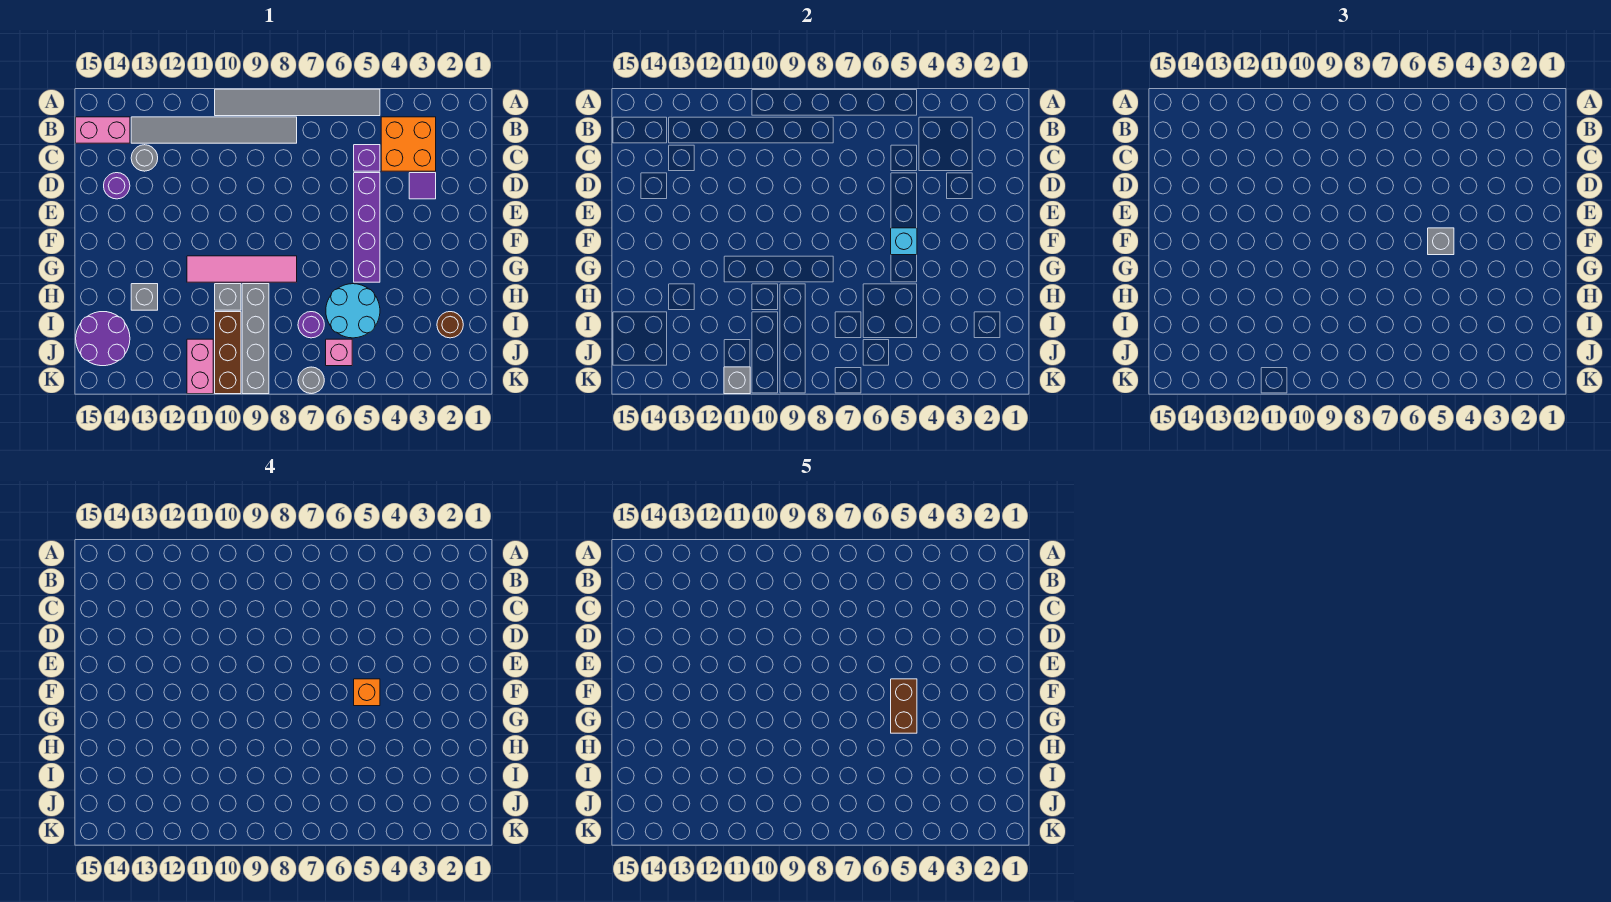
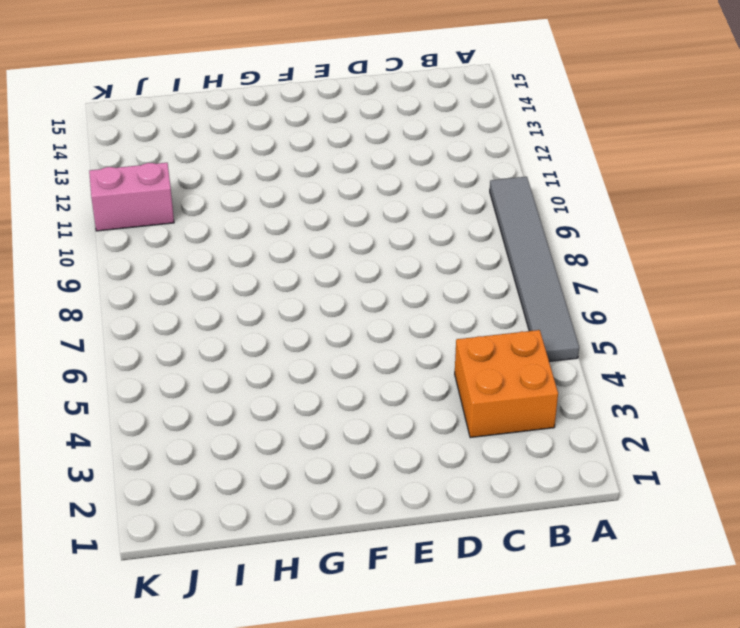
none -> grey 1x6 tile [131,117,297,143]
none -> pink 1x2 brick [76,117,130,143]
none -> purple 1x1 brick [354,145,380,171]

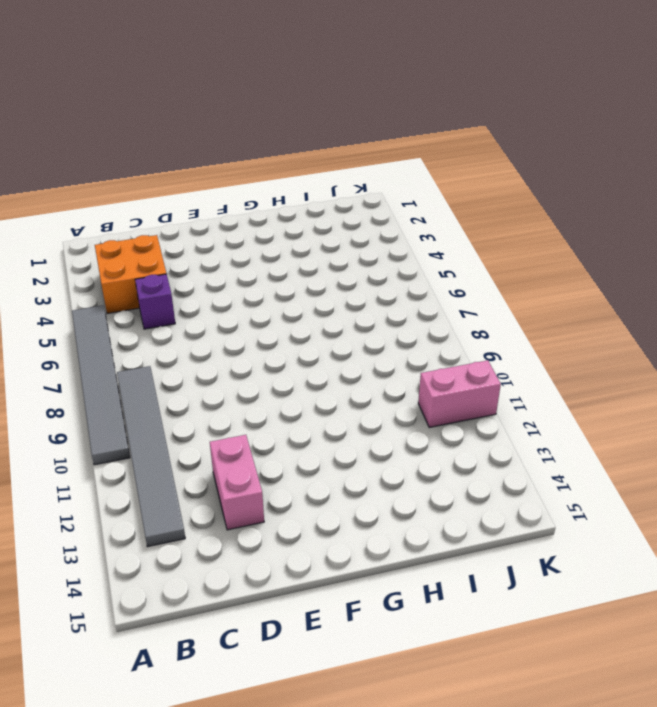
pink 1x2 brick [210,435,264,530] -> pink 1x2 brick moved to [76,117,130,143]
none -> grey 1x1 round brick [131,145,158,171]
none -> purple 1x1 tile [409,173,436,199]
none -> purple 1x4 brick [354,173,380,282]

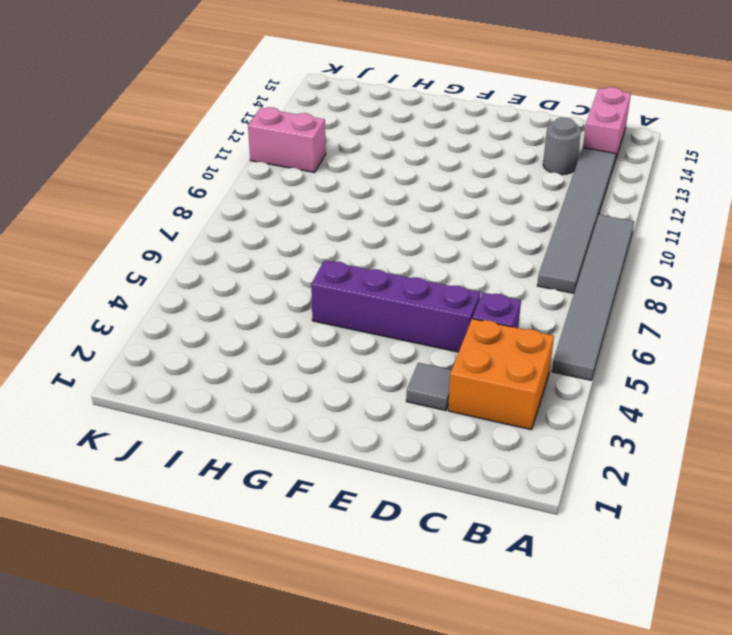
grey 1x1 tile [406,363,452,411] -> purple 1x1 tile [409,173,436,199]
none -> purple 1x1 round brick [104,173,130,199]
none -> pink 1x4 tile [187,256,297,282]
none -> cyan 2x2 round brick [326,284,380,338]

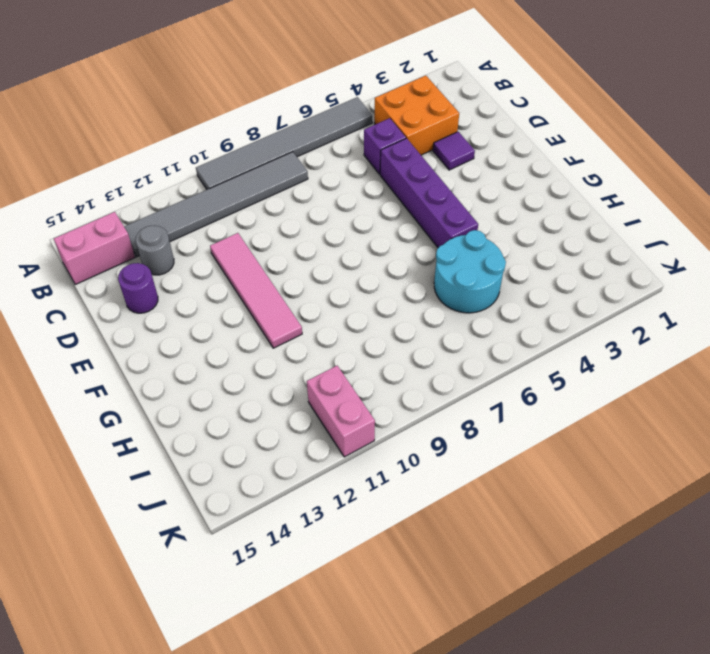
pink 1x4 tile [210,233,302,348] -> pink 1x4 tile turned to [187,256,297,282]
none -> grey 1x4 brick [242,284,269,394]
none -> grey 1x1 brick [215,284,241,310]
none -> grey 1x1 brick [131,284,158,310]

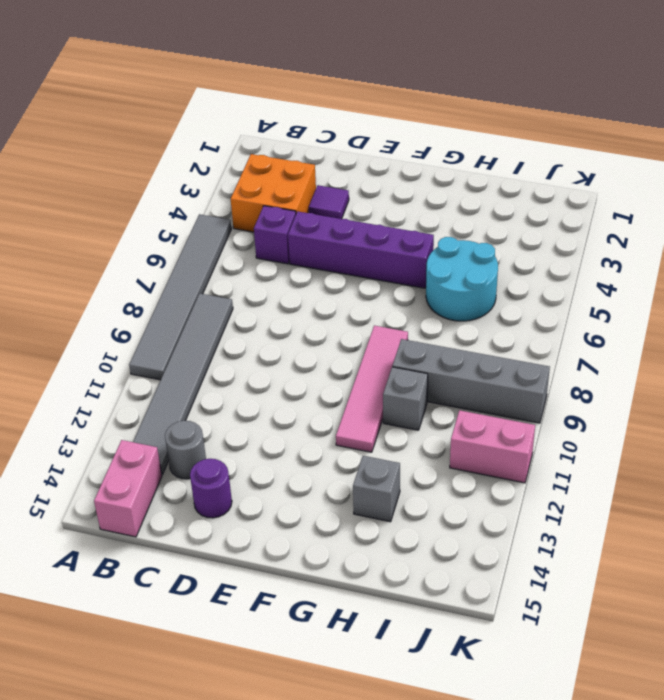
none -> brown 1x1 round brick [437,312,463,338]
none -> purple 1x1 round brick [298,312,324,338]
none -> brown 1x3 brick [215,312,241,394]

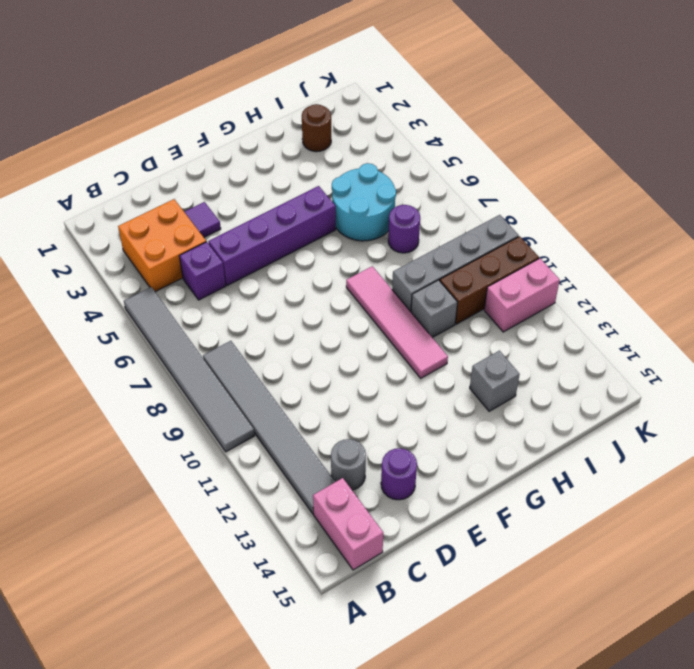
none -> purple 2x2 round brick [76,312,130,366]
none -> pink 1x1 brick [326,339,352,366]
none -> grey 1x1 round brick [298,367,324,394]

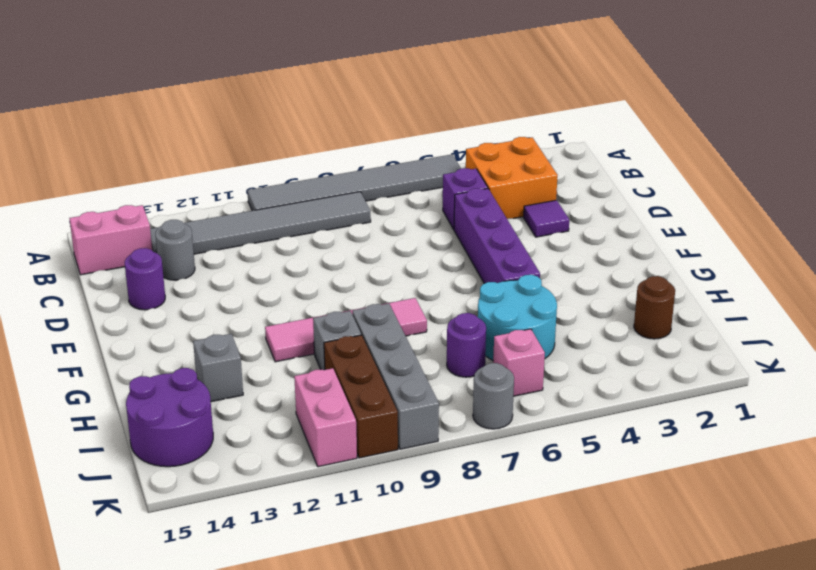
none -> cyan 1x1 brick [891,228,917,255]
none -> grey 1x1 brick [724,367,750,394]
none -> grey 1x1 brick [1428,228,1454,255]

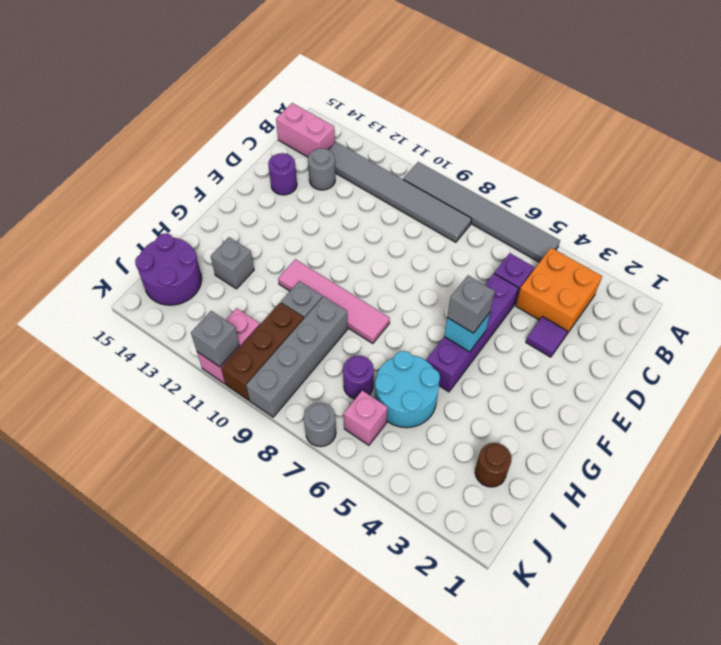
none -> orange 1x1 brick [354,679,380,706]
none -> brown 1x2 brick [891,679,917,733]

